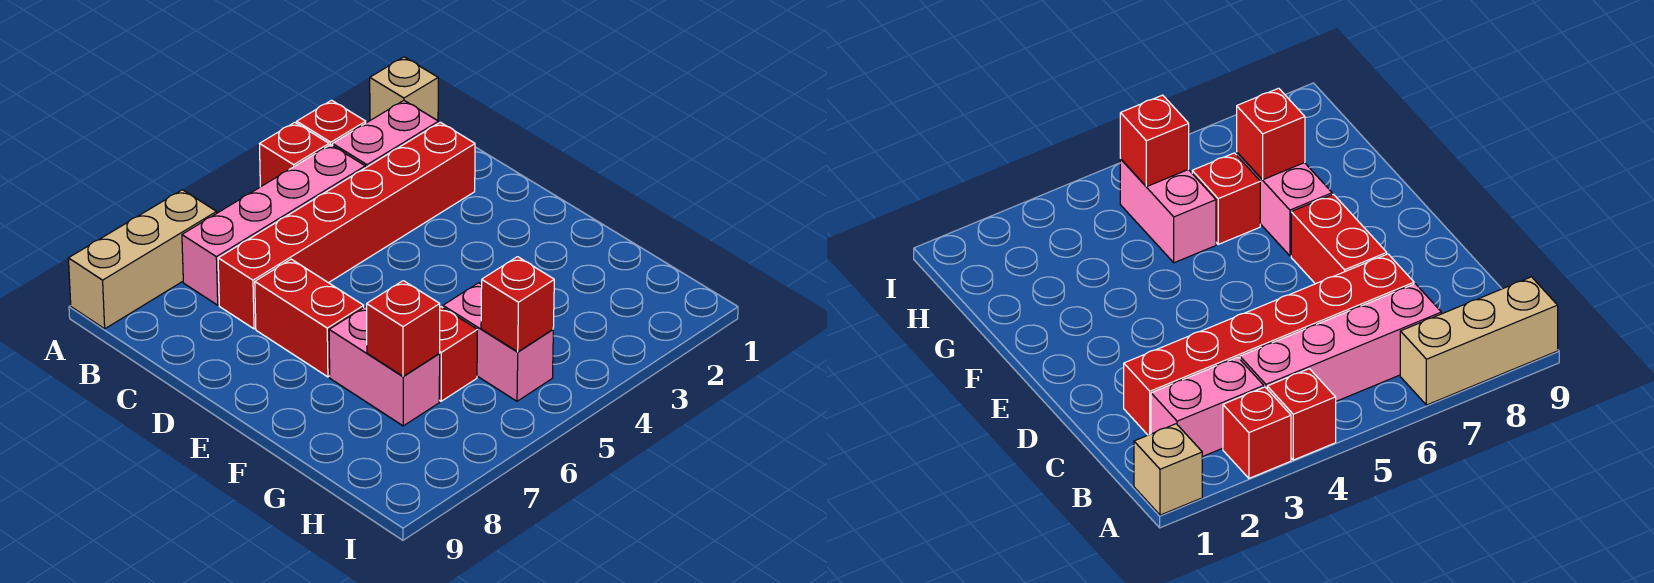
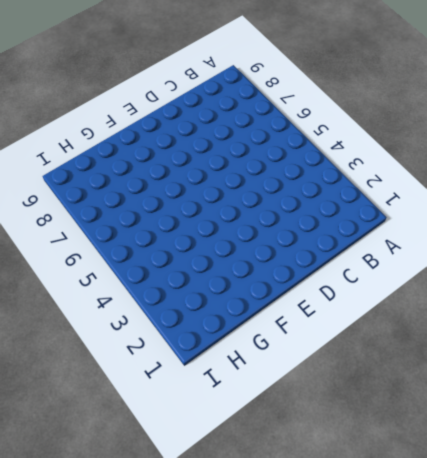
none -> tan 1x1 brick [370,57,438,121]
none -> red 1x1 brick [297,100,366,145]
none -> red 1x1 brick [260,122,329,187]

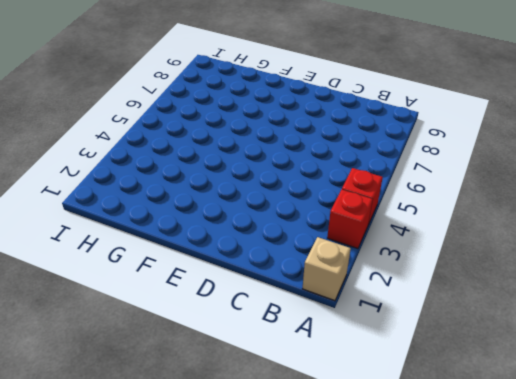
none -> tan 1x3 brick [68,190,217,329]
none -> pink 1x2 brick [333,101,438,168]
none -> pink 1x4 brick [182,145,365,305]

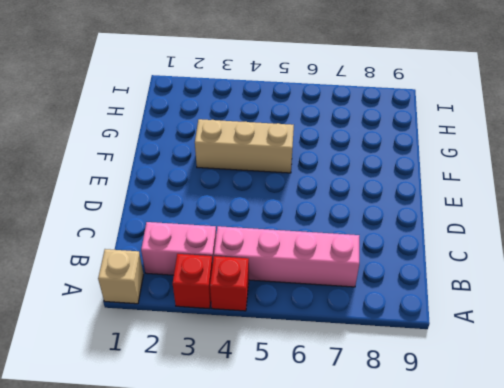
tan 1x3 brick [195,119,294,173] -> tan 1x3 brick moved to [68,190,217,329]
none -> red 1x6 brick [218,122,475,329]
none -> red 1x2 brick [255,259,364,377]
none -> pink 1x2 brick [329,307,440,426]

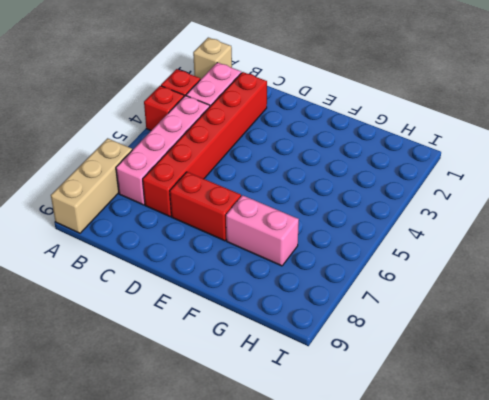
none -> pink 1x2 brick [443,283,553,401]
none -> red 1x1 brick [439,307,477,401]
none -> red 1x1 brick [367,281,440,376]

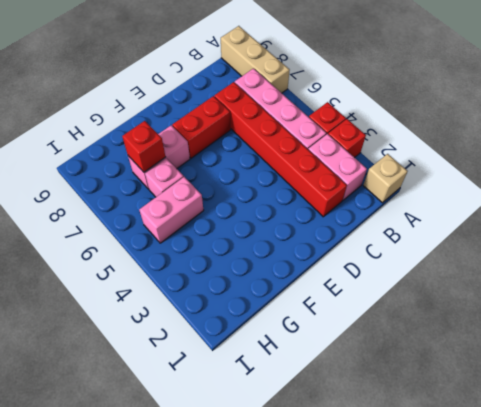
pink 1x1 brick [145,158,184,197] -> red 1x1 brick [439,307,477,401]
none -> red 1x1 brick [481,257,554,352]

